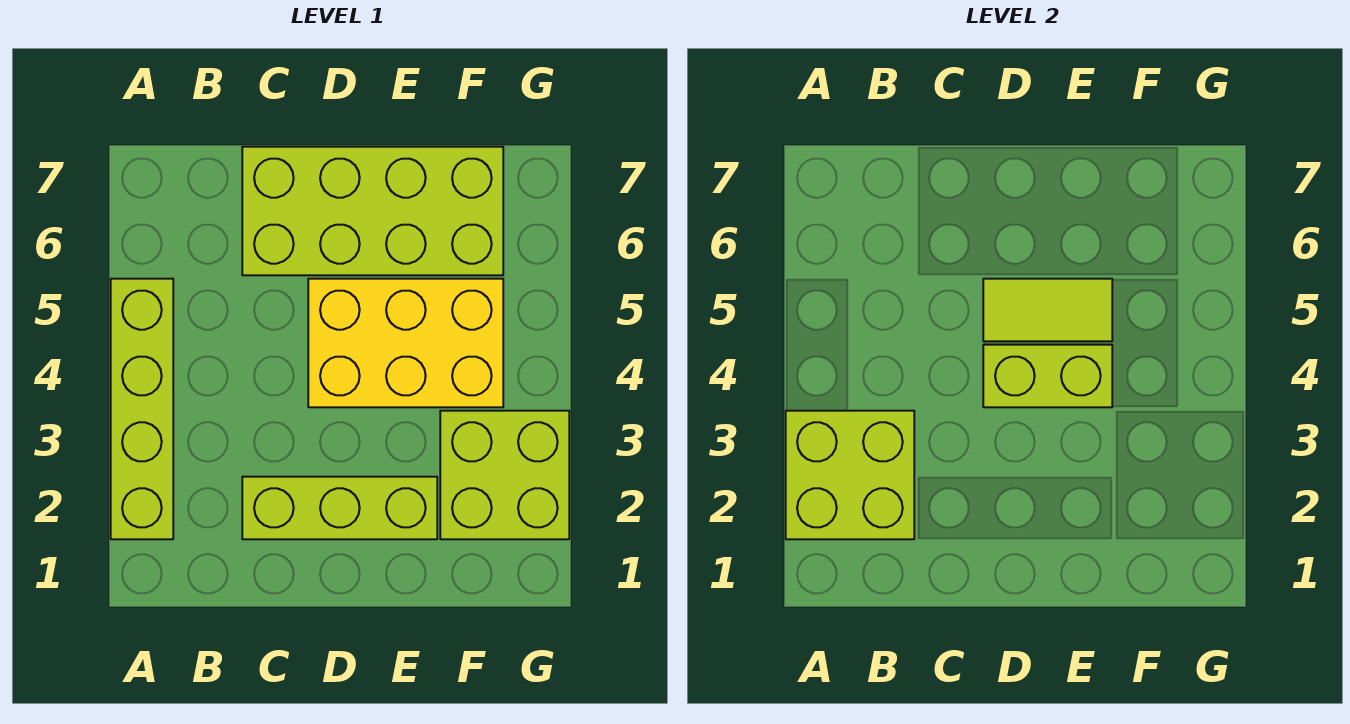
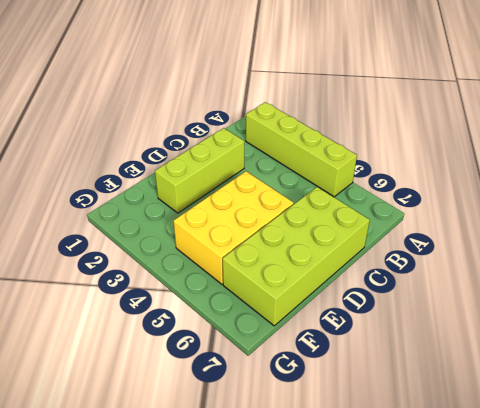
none -> lime 2x2 brick [440,411,569,539]
none -> lime 2x2 brick [786,411,914,539]

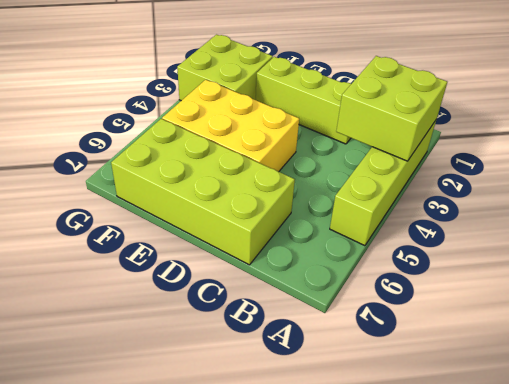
none -> lime 1x2 brick [983,345,1112,407]
none -> lime 1x2 tile [983,279,1112,341]

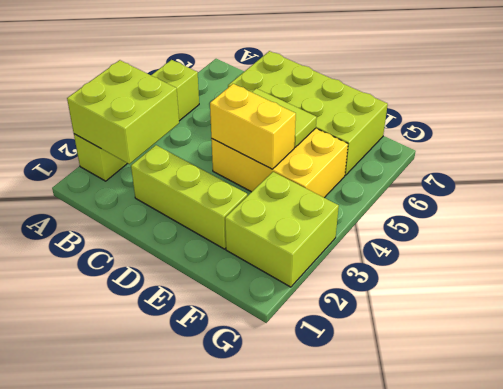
yellow 1x2 brick [210,84,296,169] -> lime 1x2 brick [983,345,1112,407]

